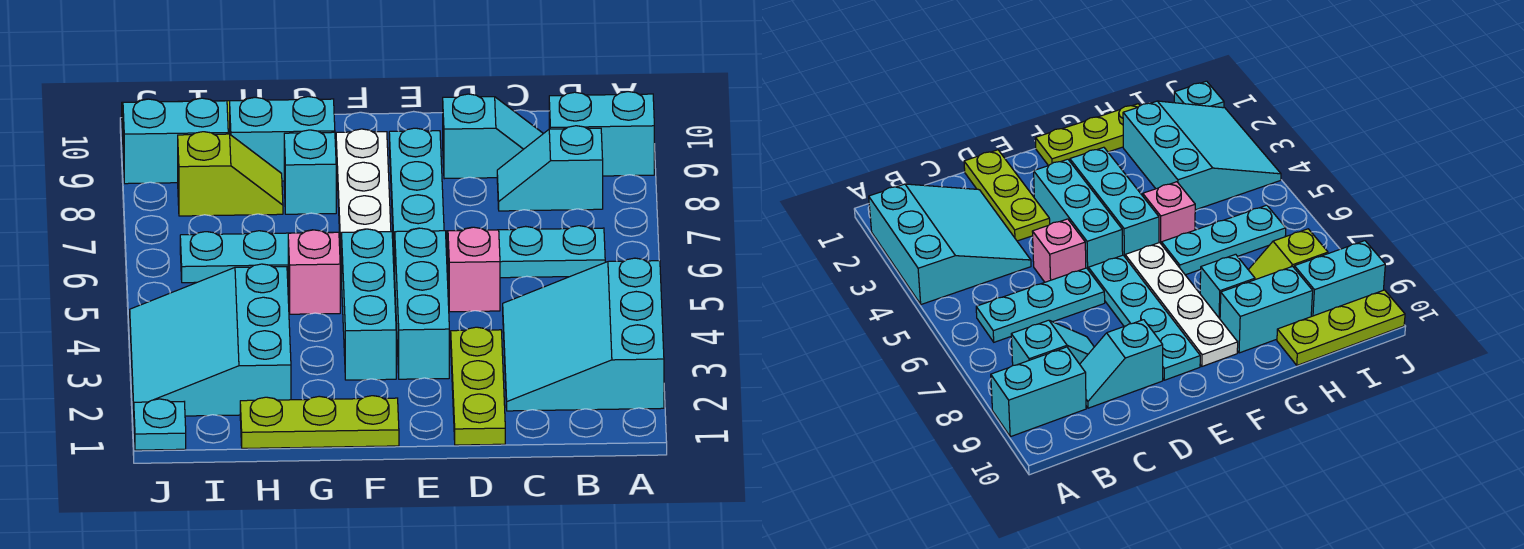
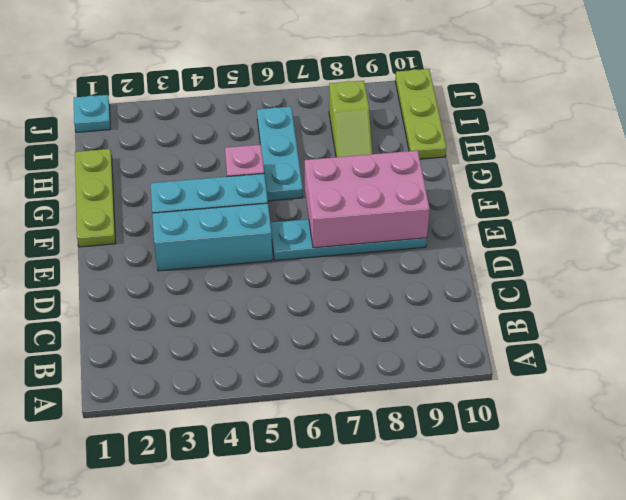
pink 2x3 brick [305,151,430,248] -> none
none -> cyan 3x3 slope [503,258,664,411]
none -> cyan 1x2 brick [549,92,654,176]
none -> cyan 1x3 plate [447,226,605,278]

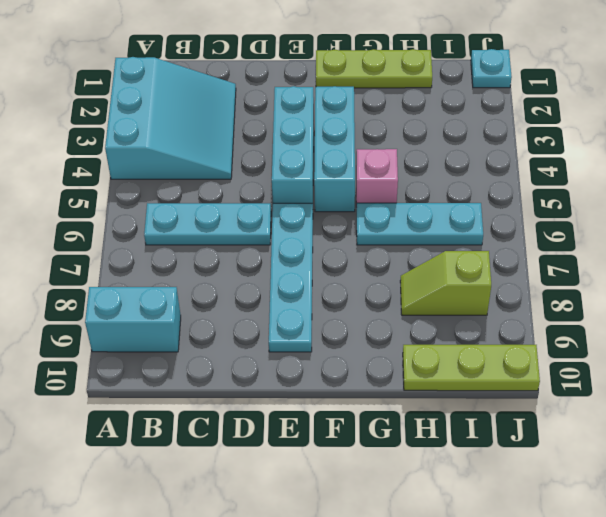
none -> cyan 1x2 slope [497,126,603,211]
none -> cyan 1x2 slope [443,94,543,179]
none -> lime 1x3 plate [451,327,505,445]

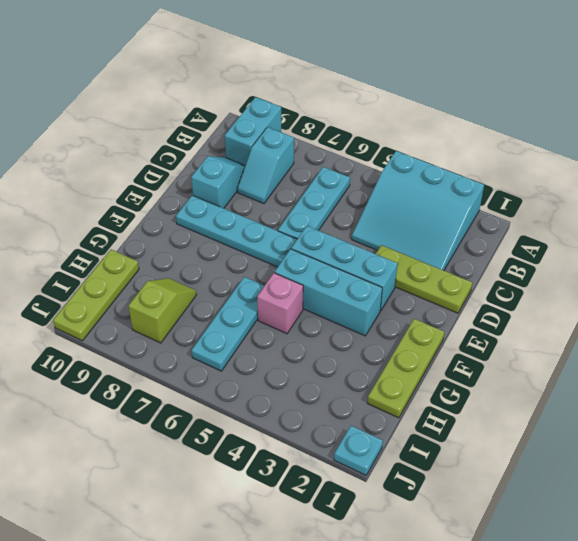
none -> pink 1x1 brick [448,227,500,312]
none -> white 1x4 plate [336,129,391,280]
none -> cyan 1x1 brick [284,130,336,214]

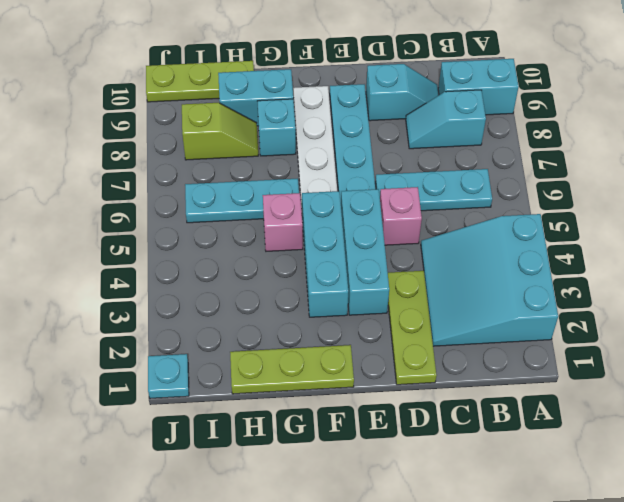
none -> cyan 3x3 slope [130,264,291,416]
none -> cyan 1x2 brick [123,98,228,184]

